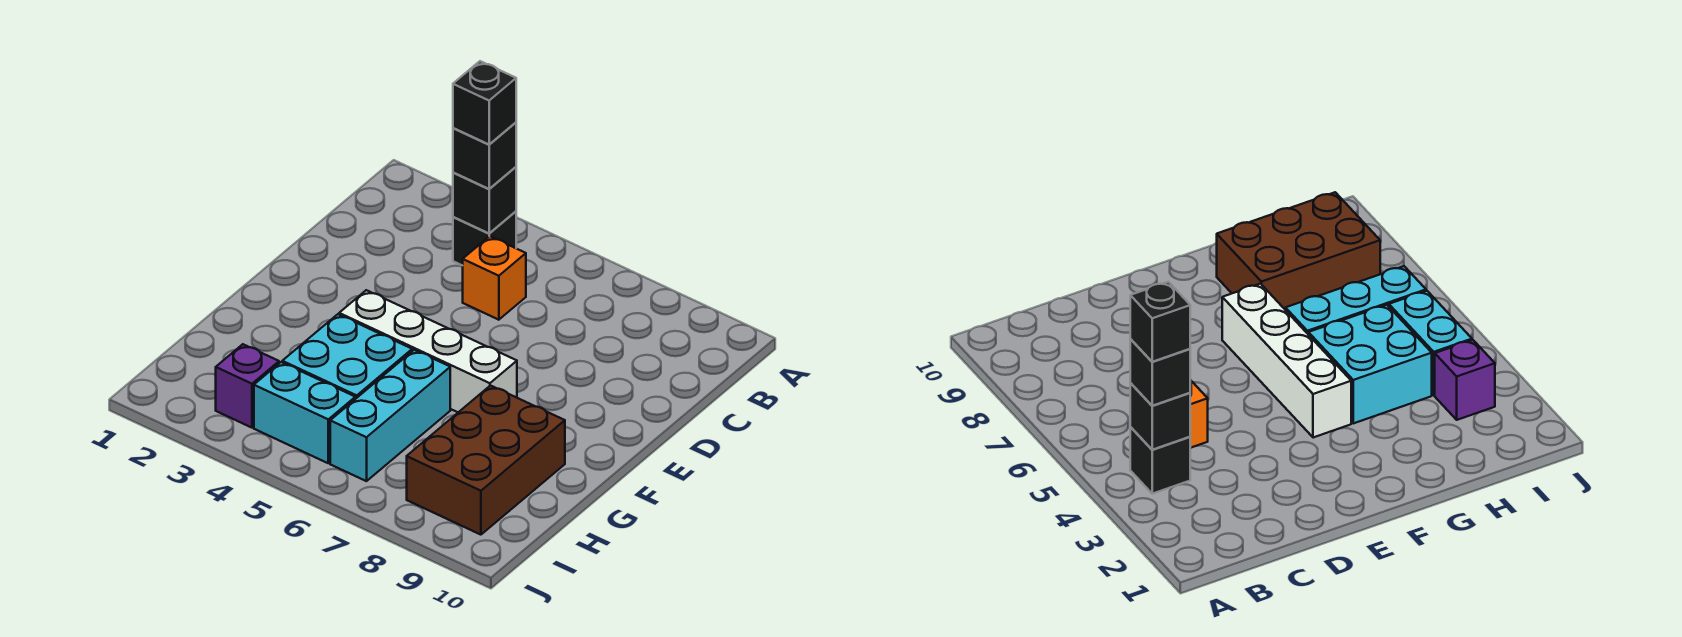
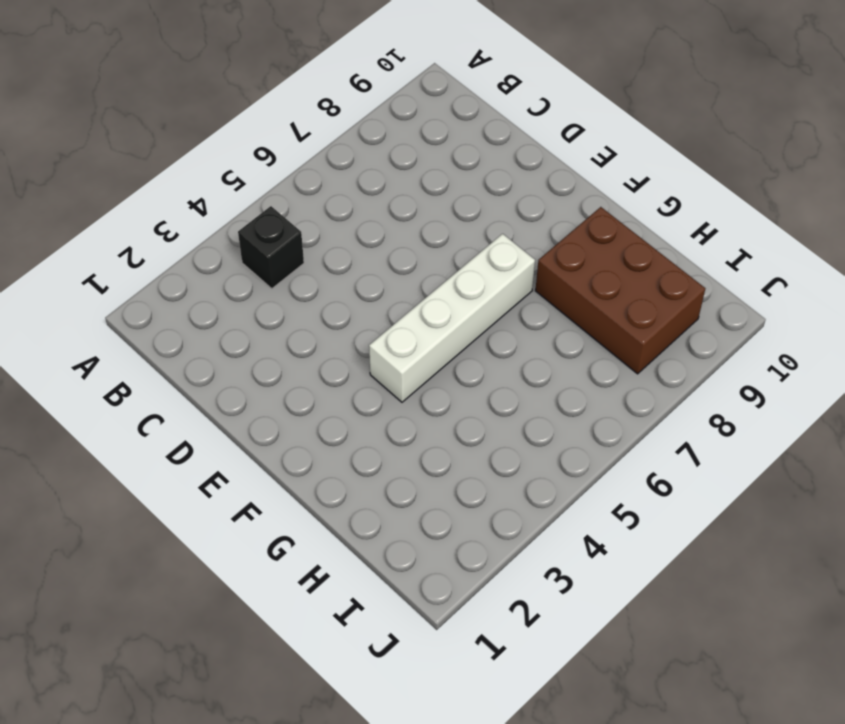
none -> orange 1x1 brick [463,236,526,320]
none -> cyan 2x2 brick [282,314,412,399]

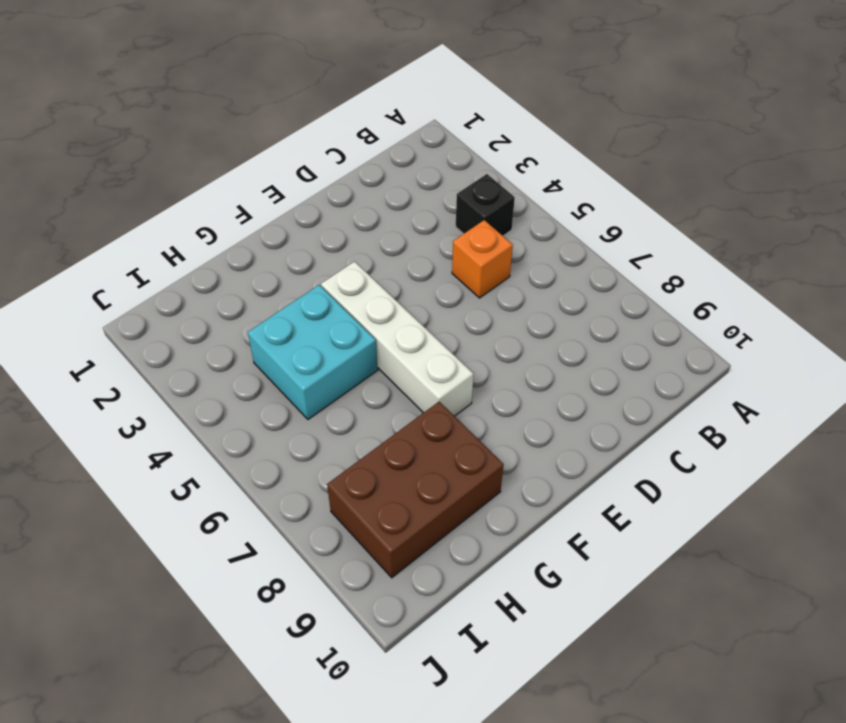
none -> cyan 1x3 brick [330,350,450,481]
none -> purple 1x1 brick [216,344,279,428]

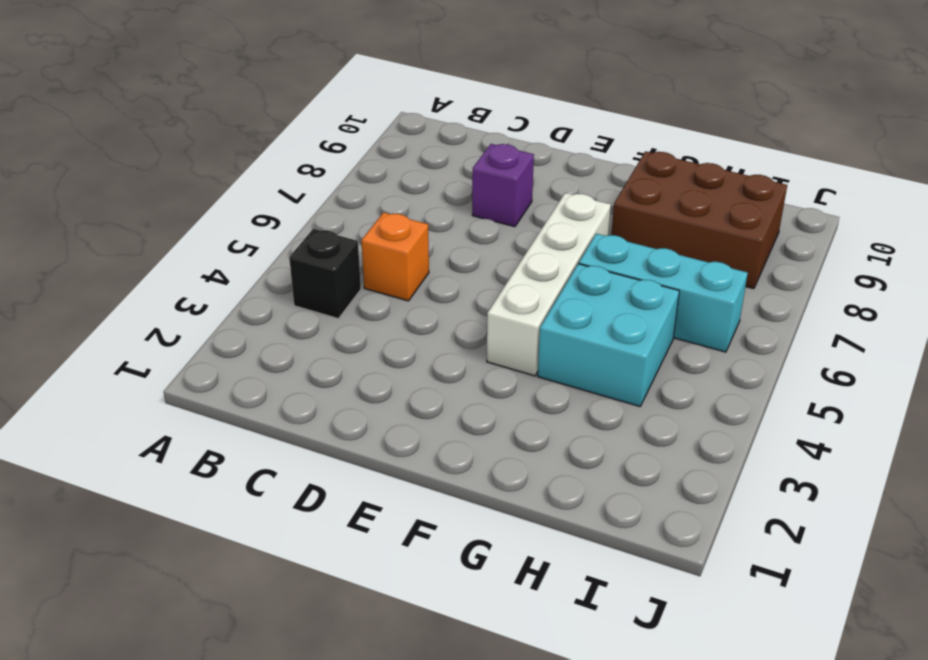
purple 1x1 brick [472,144,534,227] -> purple 1x1 brick moved to [216,344,279,428]
none -> cyan 1x2 brick [254,362,355,463]
none -> black 1x1 brick [453,167,516,233]

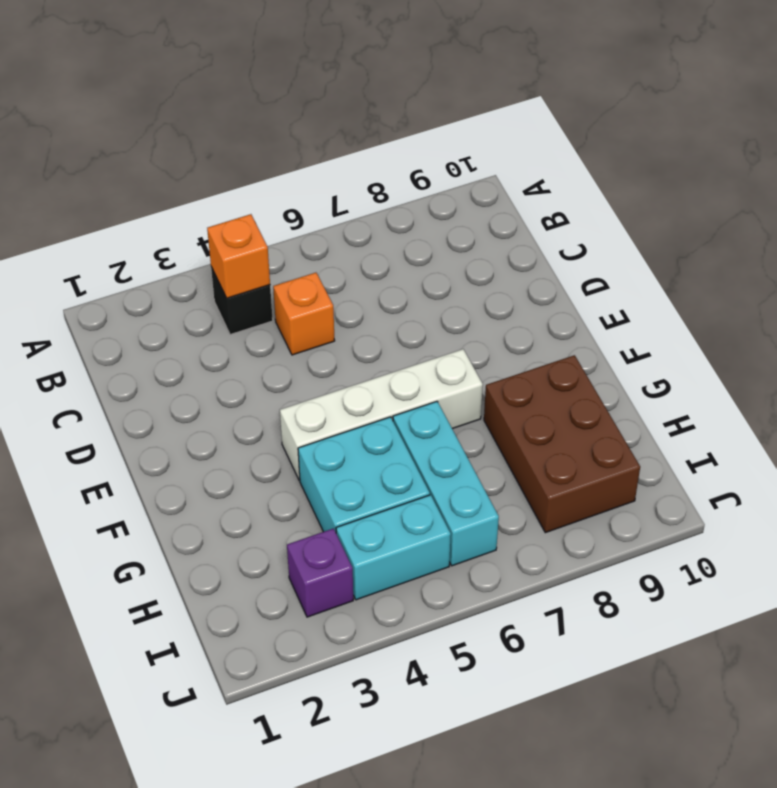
orange 1x1 brick [207,214,270,298] -> black 1x1 brick [453,167,516,233]
none -> black 1x1 brick [453,123,516,189]
none -> black 1x1 brick [453,61,516,144]

